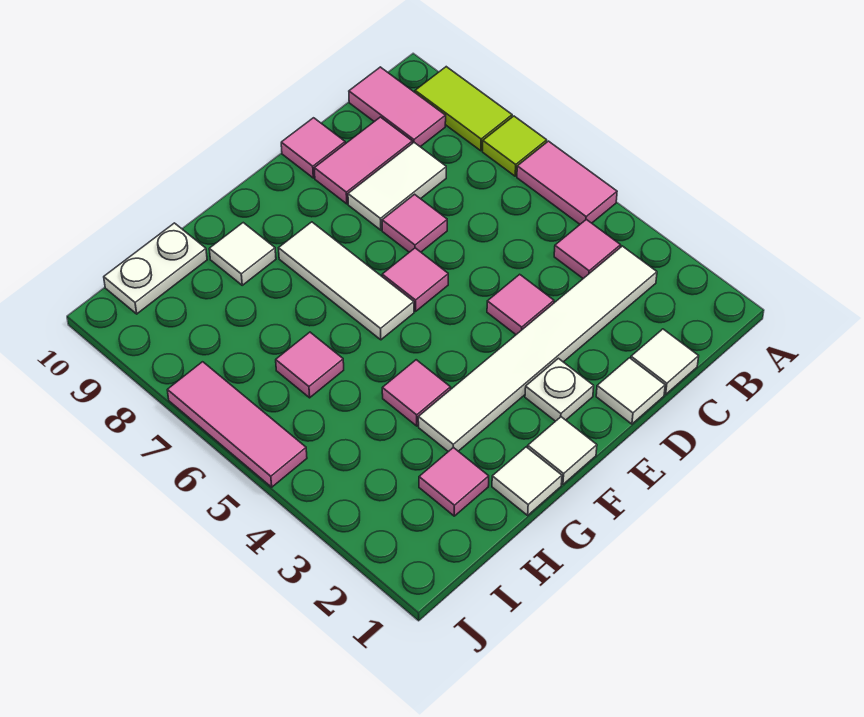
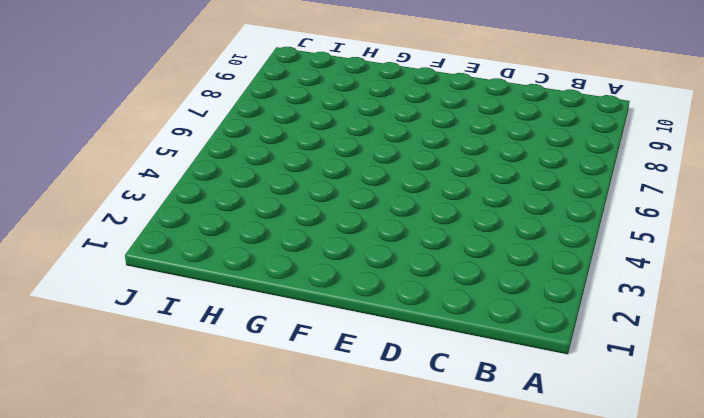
none -> pink 1x2 tile [517,141,617,224]
none -> lime 1x1 tile [483,116,547,176]
none -> lime 1x2 tile [415,67,512,151]

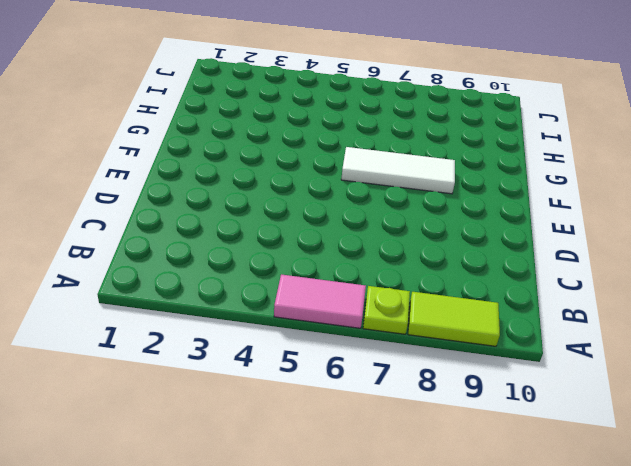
lime 1x1 plate [363,286,410,334] -> lime 1x1 tile [483,116,547,176]
none -> white 1x6 tile [418,246,657,452]
none -> pink 1x1 tile [554,219,621,278]
none -> pink 1x2 tile [349,67,446,147]

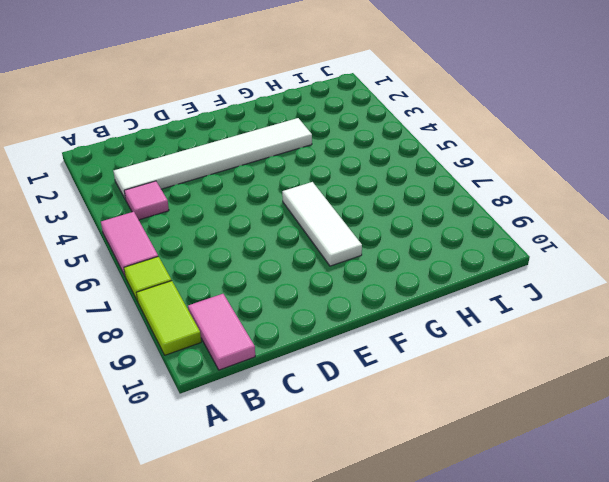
none -> white 1x1 tile [631,329,699,394]
none -> white 1x2 tile [348,143,446,230]
none -> pink 1x2 tile [314,117,412,204]

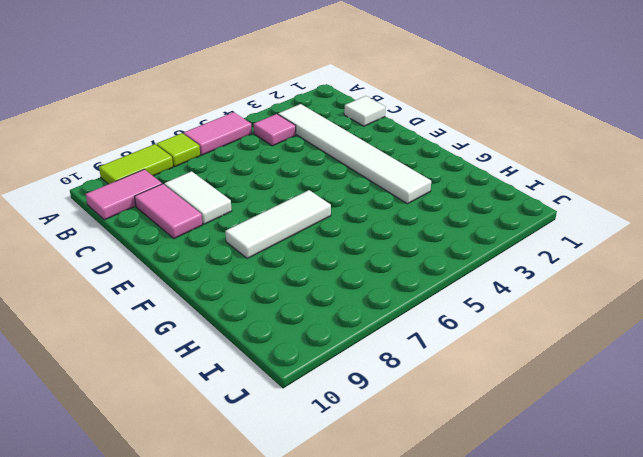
none -> white 1x1 tile [596,358,665,424]
none -> pink 1x1 tile [487,274,554,334]
none -> pink 1x1 tile [382,194,447,252]

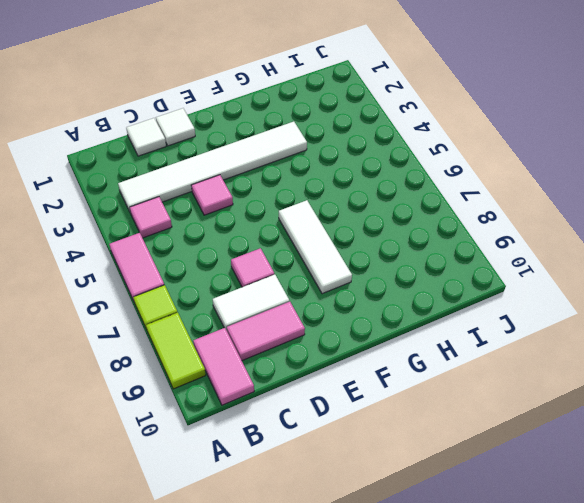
none -> pink 1x1 tile [281,118,345,178]
none -> white 1x1 plate [525,358,594,421]
none -> pink 1x1 tile [382,248,448,311]

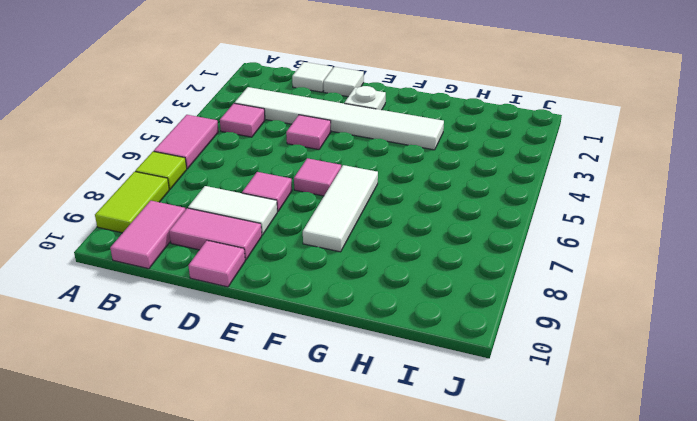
none -> white 1x1 tile [528,417,597,484]
none -> white 1x1 tile [492,447,562,515]
none -> pink 1x1 tile [382,360,451,426]

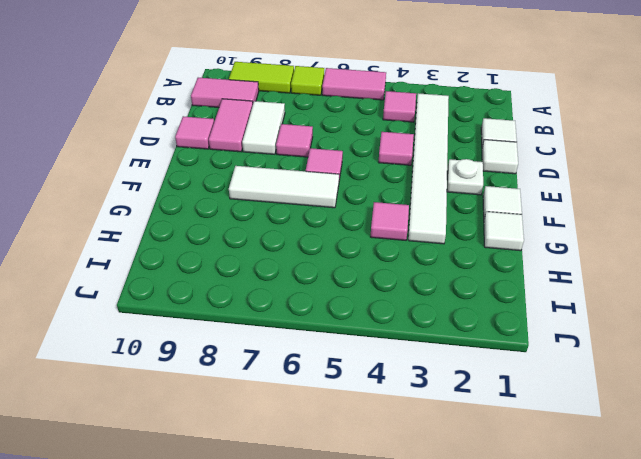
none -> white 1x1 tile [209,223,276,285]
none -> pink 1x1 tile [419,447,489,516]
none -> pink 1x1 tile [276,332,344,398]

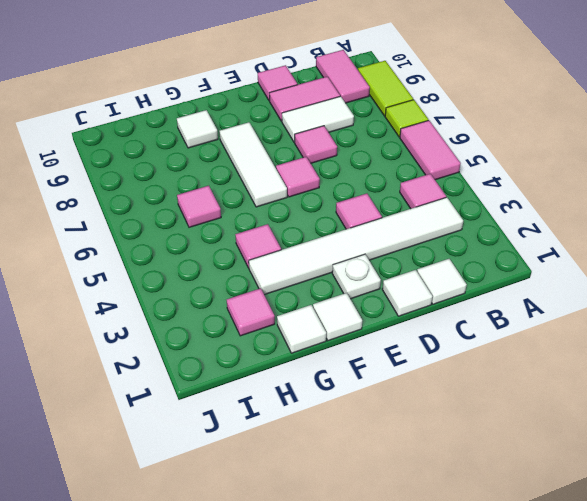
none -> white 1x2 plate [104,223,207,314]
none -> pink 1x3 tile [167,362,307,487]

